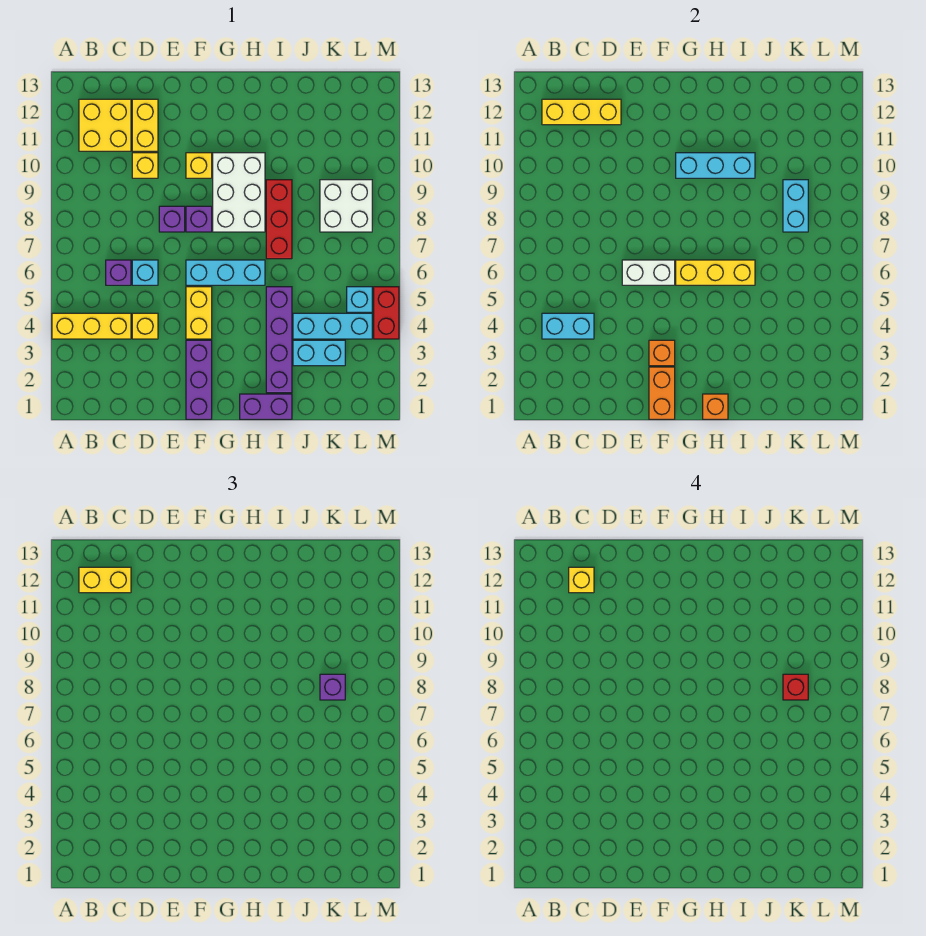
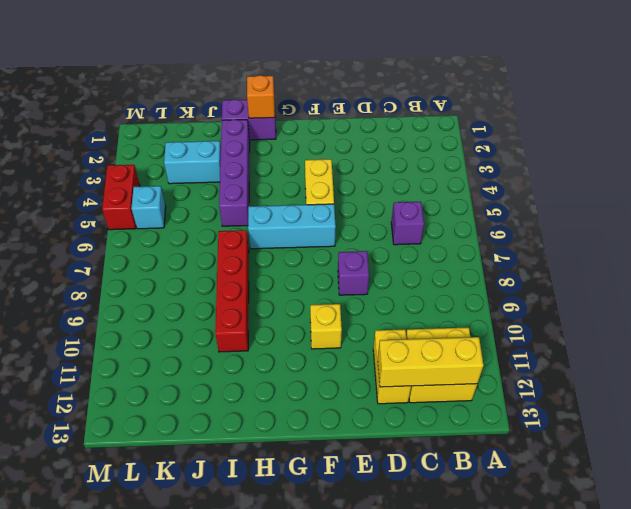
red 1x4 brick [215,230,249,352] -> red 1x3 brick [266,180,292,259]
none -> yellow 1x3 brick [52,313,131,339]
none -> yellow 1x1 brick [132,313,158,339]
none -> cyan 1x1 brick [132,260,158,285]
none -> yellow 1x1 brick [132,153,158,178]

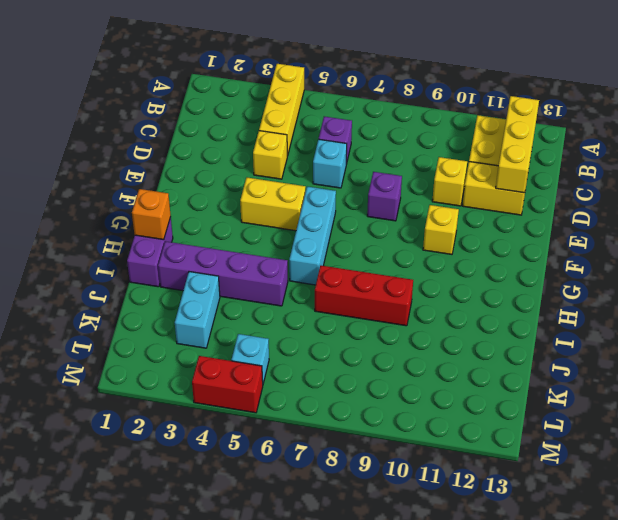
none -> purple 1x3 brick [186,340,212,419]
none -> purple 1x1 brick [186,206,212,232]
none -> white 2x3 brick [213,153,265,232]
none -> cyan 1x3 brick [293,313,372,339]

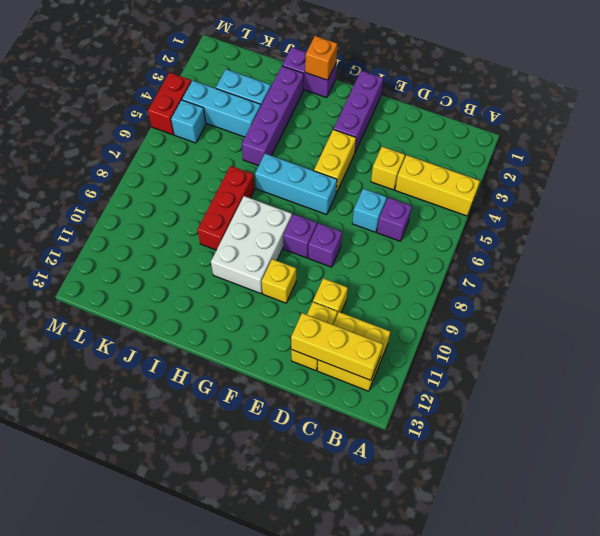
none -> white 2x2 brick [320,180,372,232]
none -> cyan 1x2 brick [542,313,594,339]
none -> white 1x2 brick [622,260,675,285]
none -> orange 1x2 brick [649,367,675,419]

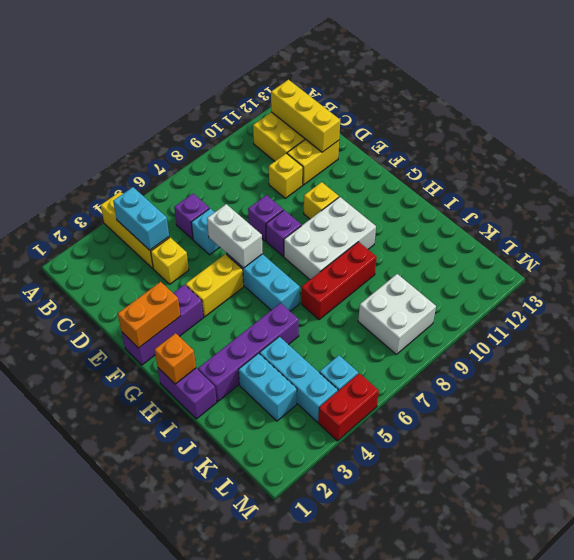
none -> orange 1x1 brick [649,340,675,366]
none -> yellow 1x3 brick [676,260,755,285]
none -> cyan 1x3 brick [676,153,755,178]
none -> cyan 1x2 brick [783,180,808,232]

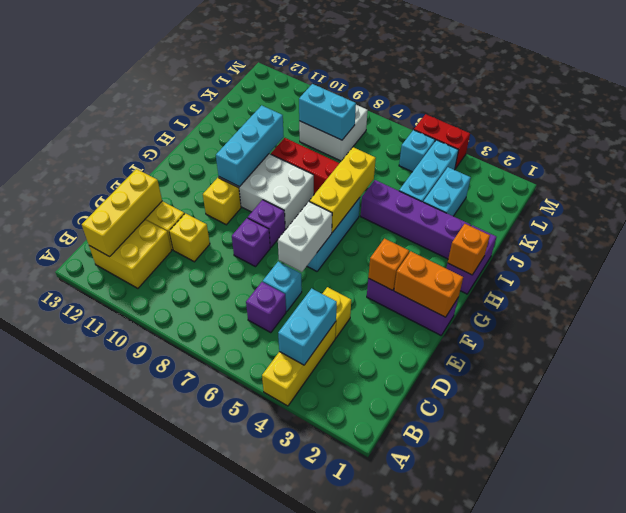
none -> yellow 1x2 brick [186,287,212,339]
none -> yellow 1x2 brick [79,567,131,593]
none -> purple 1x1 brick [320,674,345,700]
none -> yellow 1x1 brick [569,567,594,593]

